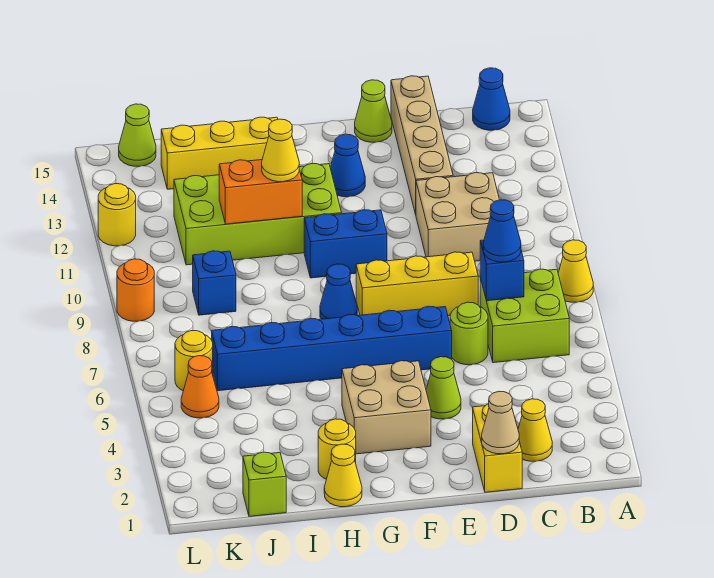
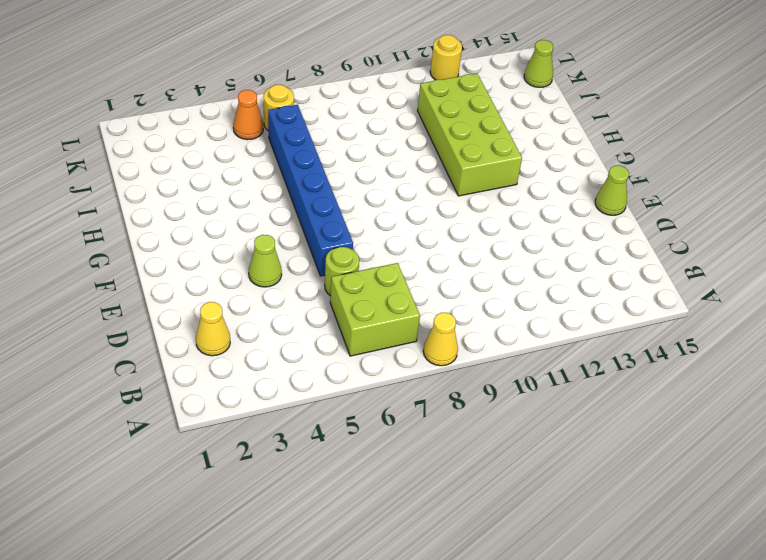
none -> blue 1x1 cone [473,68,510,130]
none -> tan 2x2 brick [416,173,499,261]
none -> yellow 1x2 brick [473,404,522,492]
none -> yellow 1x3 brick [356,252,478,316]

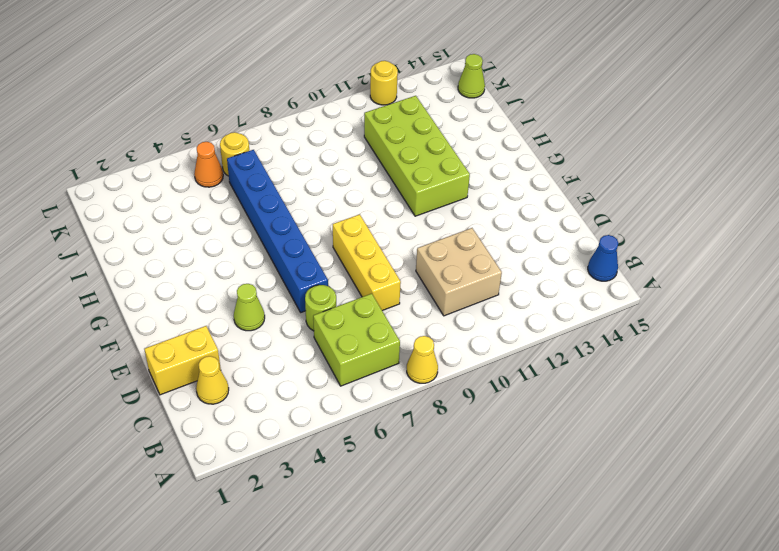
none -> tan 1x4 brick [391,76,453,214]
none -> lime 1x1 cone [355,80,392,142]
none -> tan 2x2 brick [342,361,431,454]
none -> blue 1x2 brick [304,210,387,278]

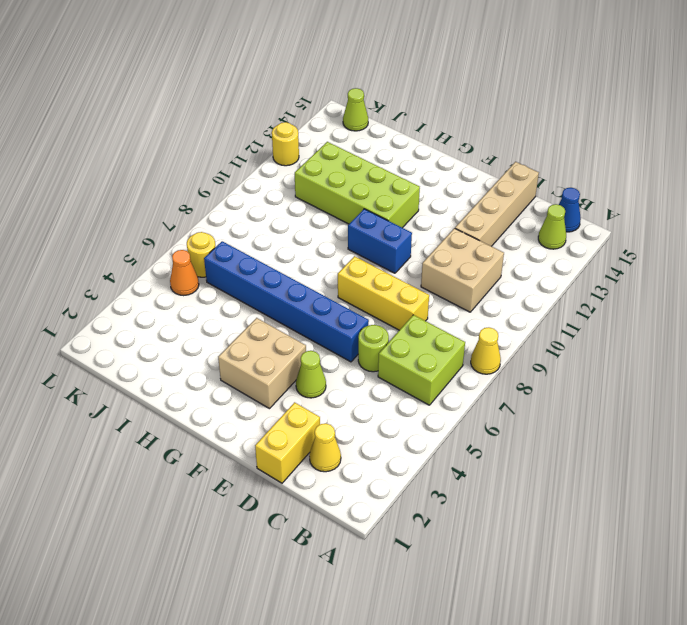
lime 1x1 cone [538,204,566,249] -> lime 1x1 cone moved to [355,80,392,142]
none -> blue 1x1 cone [330,134,365,197]
none -> blue 1x1 cone [320,264,357,319]
none -> yellow 1x1 cone [324,444,362,507]
none -> yellow 1x1 round brick [318,419,356,479]

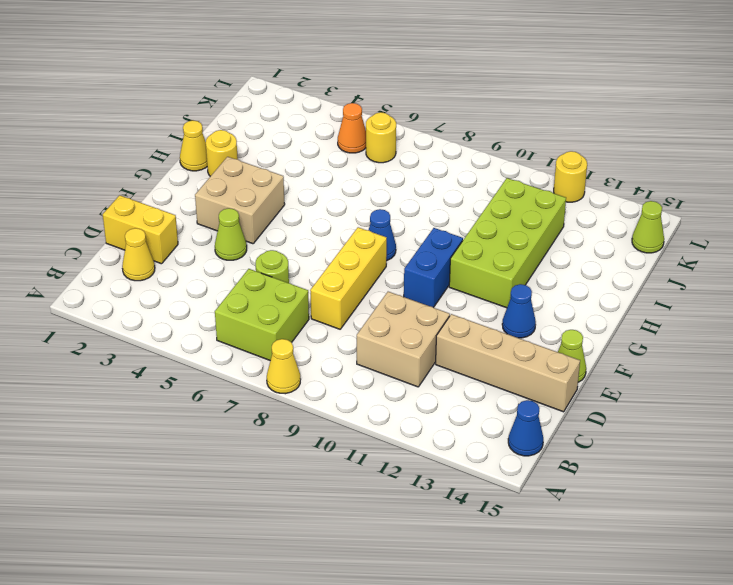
none -> blue 1x6 brick [212,306,452,391]
none -> yellow 1x3 brick [161,117,278,189]
none -> lime 1x1 brick [243,452,286,516]
none -> blue 1x1 brick [193,251,236,315]

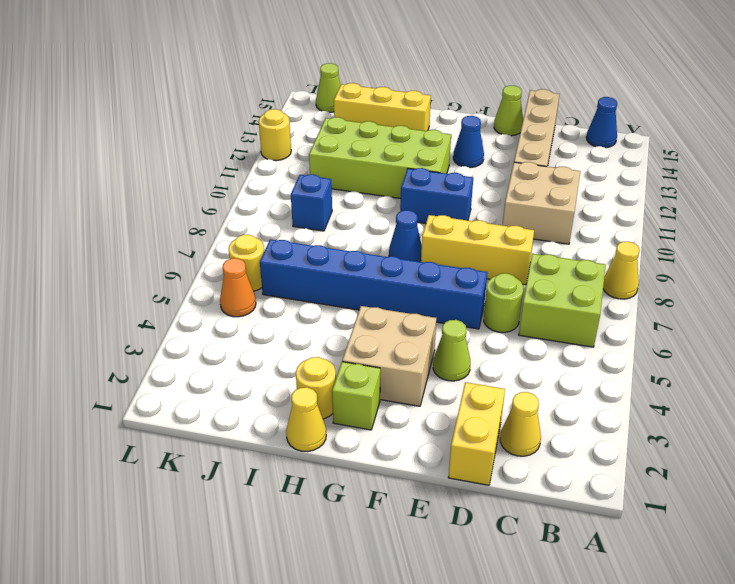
lime 1x1 brick [332,362,380,430] -> lime 1x1 brick moved to [243,452,286,516]
none -> orange 1x1 round brick [117,259,154,321]
none -> blue 1x1 brick [480,240,524,301]
none -> tan 1x1 cone [482,391,519,454]
none -> orange 1x2 brick [219,160,302,224]

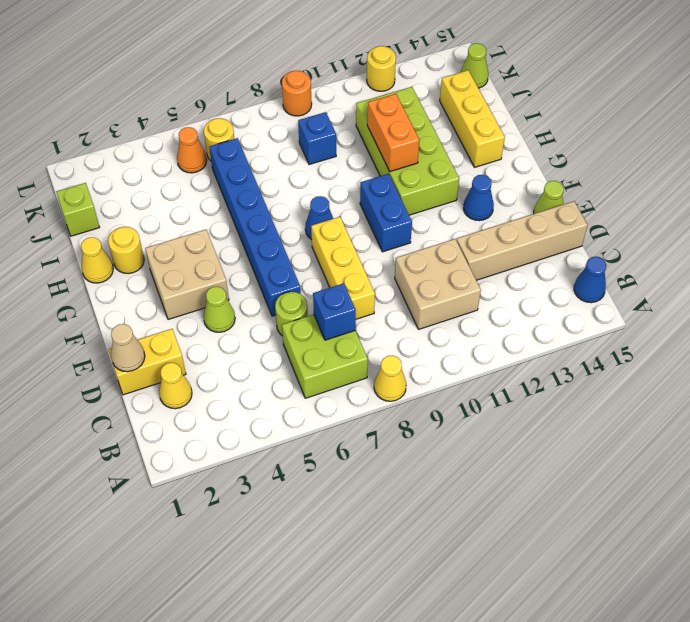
none -> blue 1x1 cone [483,200,521,262]
none -> yellow 1x1 cone [262,119,299,182]

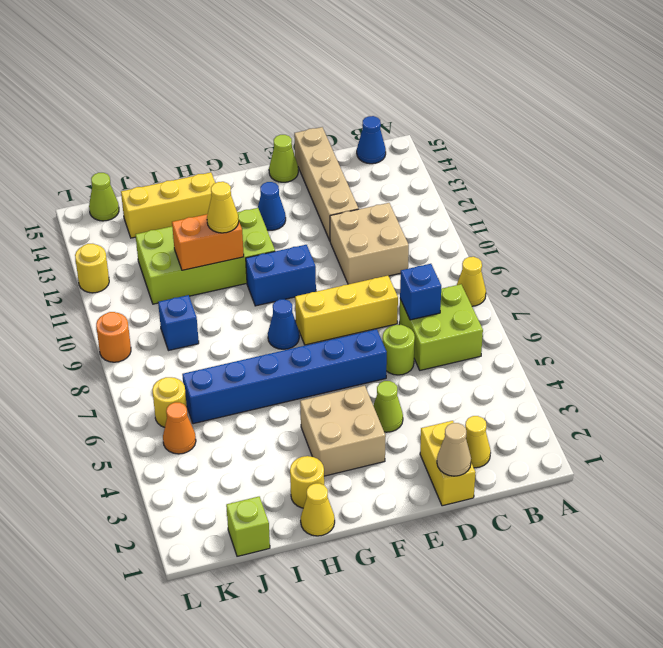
none -> blue 1x1 cone [483,200,521,262]

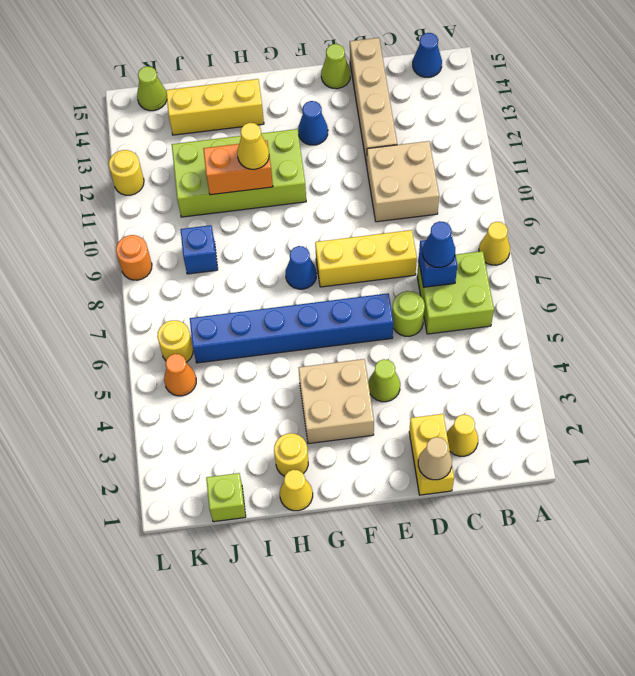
none -> blue 1x2 brick [304,210,387,278]

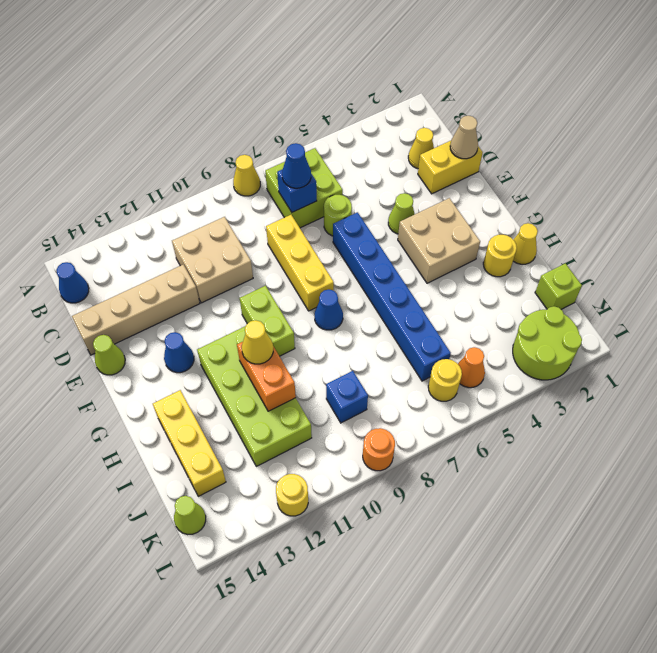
lime 1x2 brick [240,286,295,356] -> blue 1x2 brick [304,210,387,278]
lime 2x2 round brick [513,306,582,380] -> none

